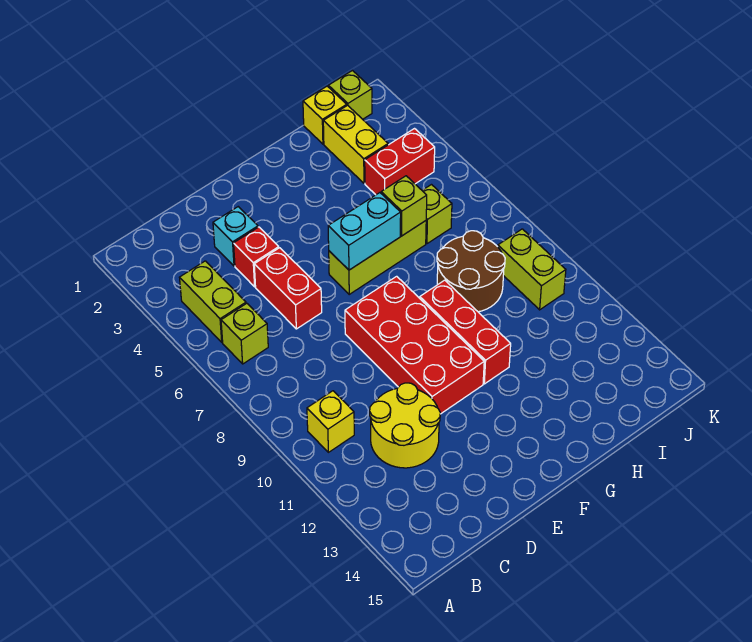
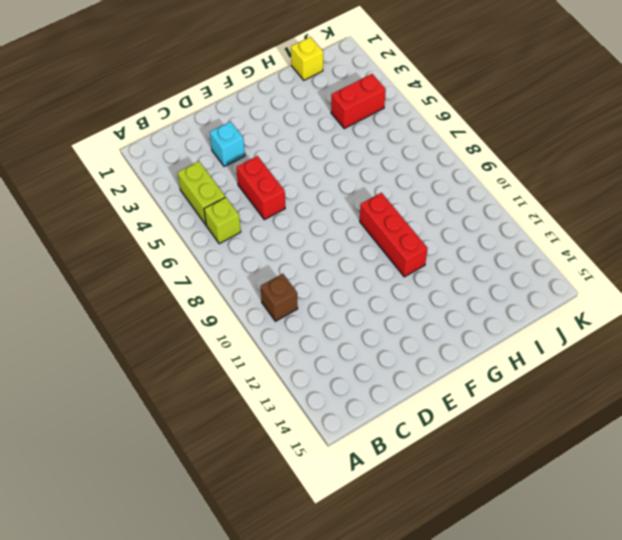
brown 1x1 brick [260,274,298,321] -> yellow 1x1 brick [307,391,354,452]
none -> yellow 2x2 round brick [370,383,440,468]
none -> red 1x1 brick [234,227,279,287]
none -> red 2x4 brick [345,276,484,414]

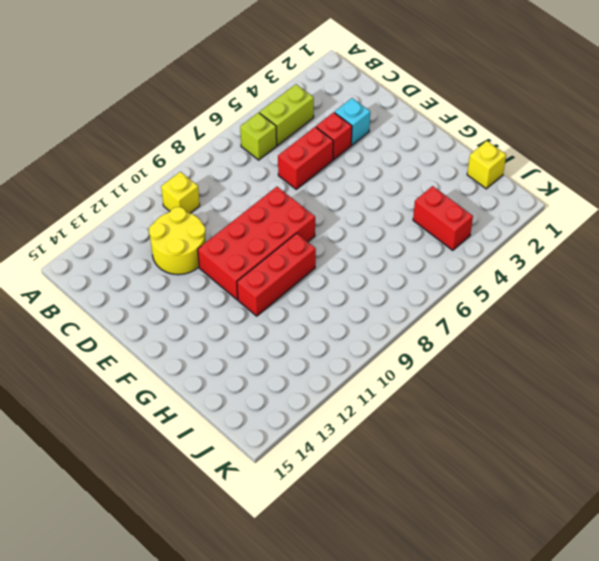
none -> lime 1x3 brick [329,221,426,294]
none -> brown 2x2 round brick [437,231,505,312]
none -> yellow 1x2 brick [323,105,388,183]

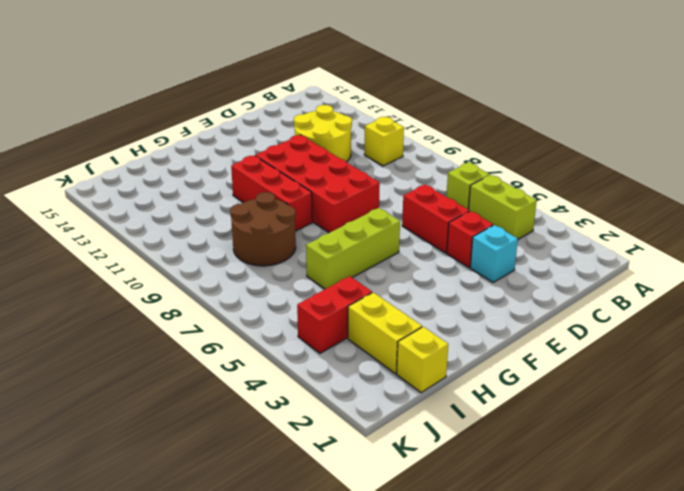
none -> lime 1x1 brick [422,185,452,244]
none -> lime 1x1 brick [328,71,372,119]
none -> lime 1x2 brick [498,229,566,310]

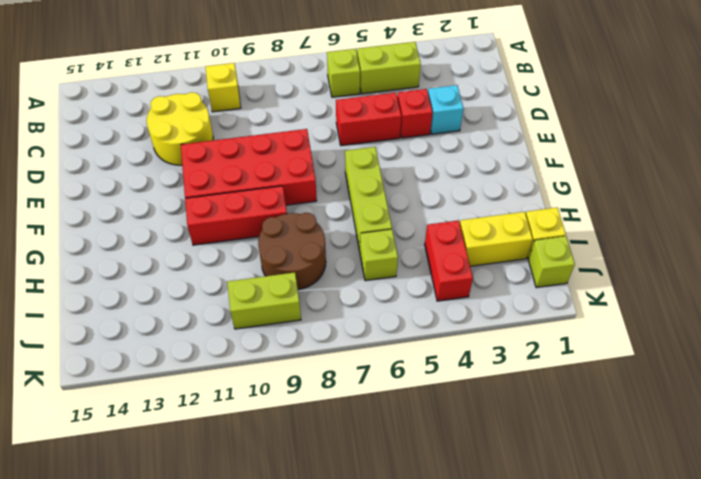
none -> cyan 1x2 brick [328,193,401,270]
none -> lime 1x1 brick [381,176,427,236]

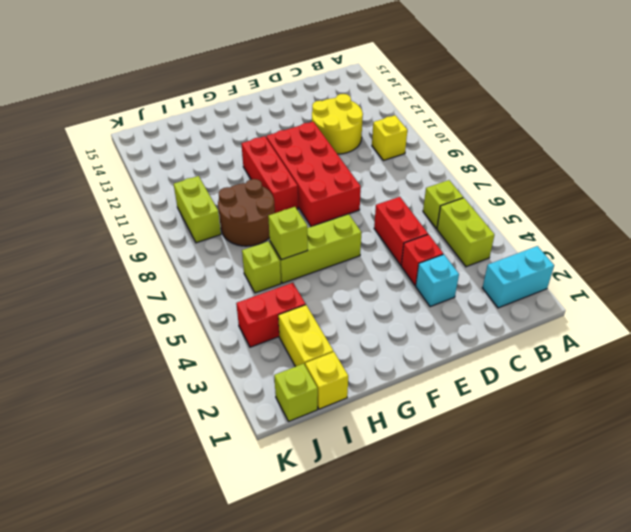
cyan 1x2 brick [482,246,554,308] -> cyan 1x2 brick moved to [328,193,401,270]

